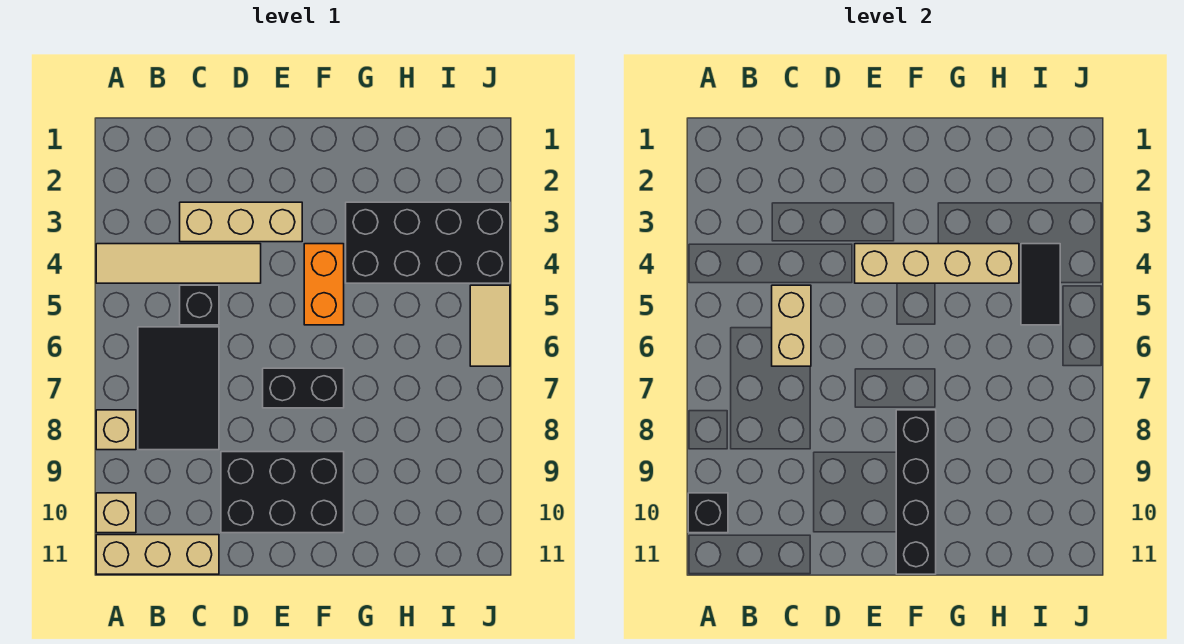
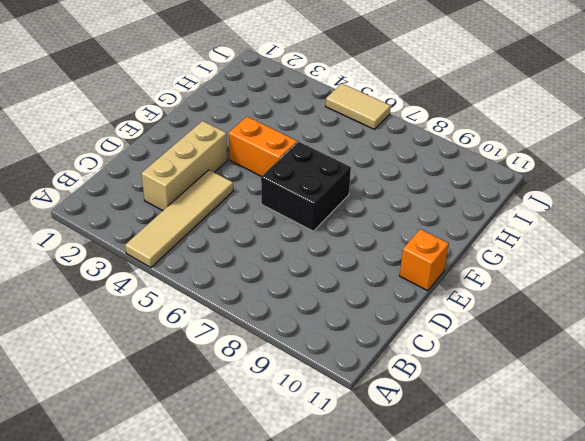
black 2x2 brick [261,142,351,231] -> black 1x2 brick [263,368,344,408]
orange 1x1 brick [400,229,449,291] -> none
none -> tan 1x1 brick [96,410,136,450]
none -> tan 1x1 brick [96,493,136,533]
none -> tan 1x3 brick [96,535,219,574]

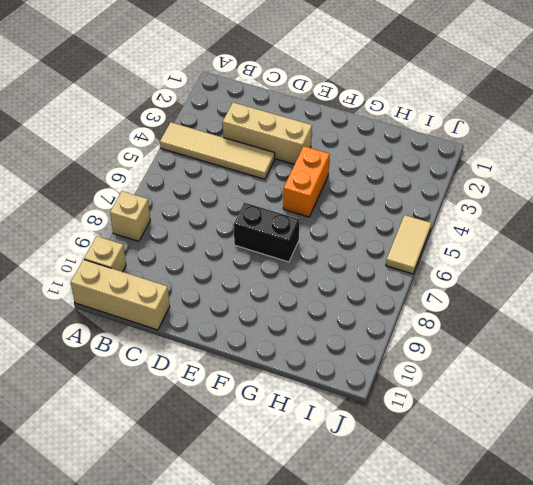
none -> black 2x3 tile [138,327,219,450]
none -> black 1x1 brick [180,285,219,325]
none -> black 2x3 brick [221,452,344,533]

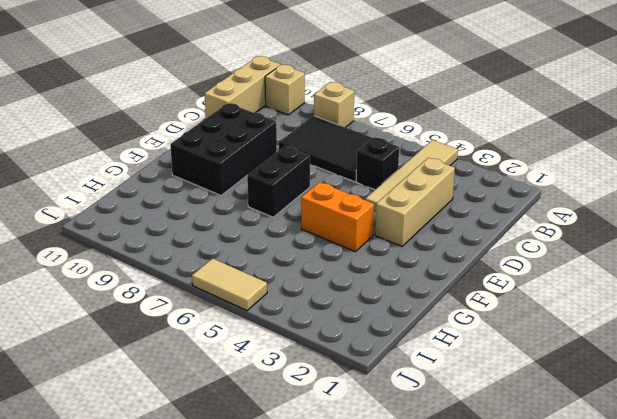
none -> black 2x4 brick [346,202,510,283]
none -> black 1x1 brick [688,493,728,533]
none -> tan 1x2 brick [772,285,811,366]

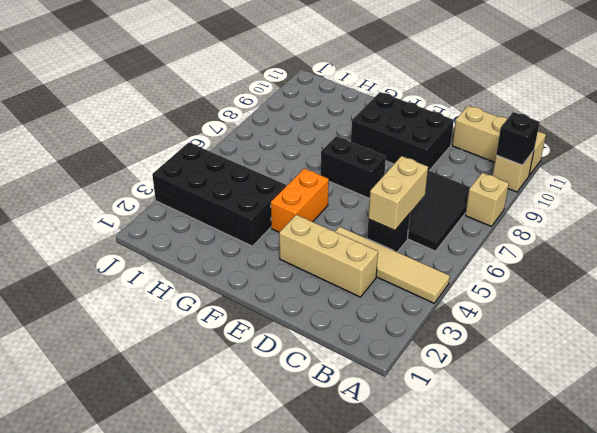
none -> tan 1x2 tile [470,285,510,366]
none -> tan 1x4 brick [855,244,1019,283]
none -> black 1x4 brick [896,410,936,574]

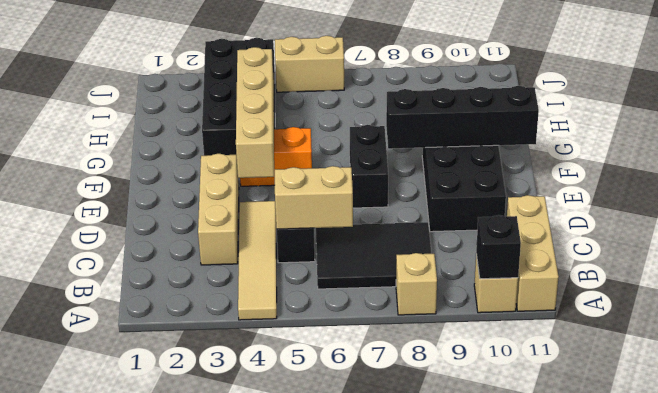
tan 1x2 brick [275,36,344,92] -> tan 1x2 tile [470,285,510,366]
none -> black 1x2 tile [1021,244,1060,325]

